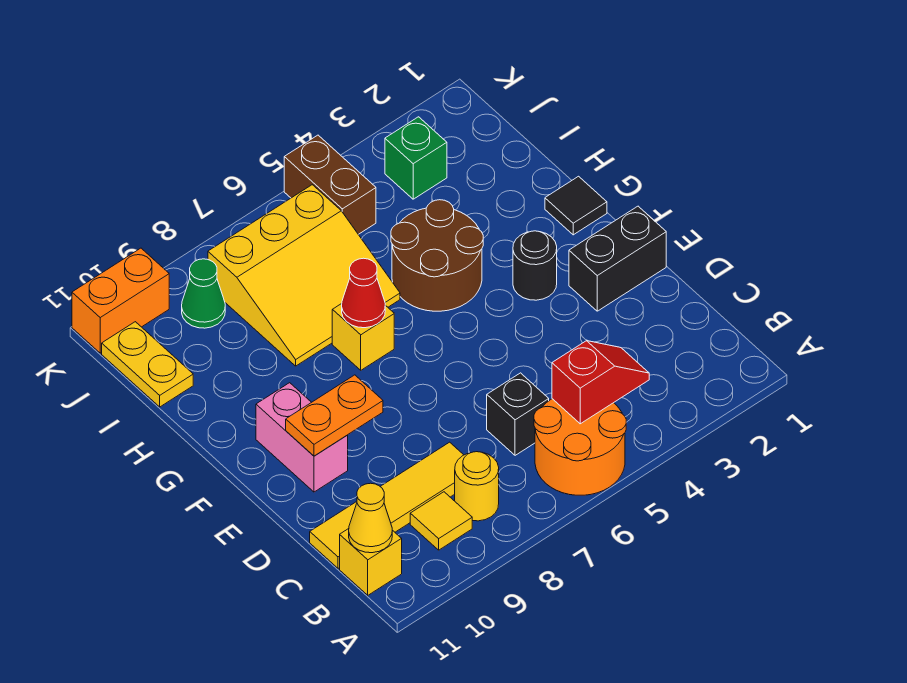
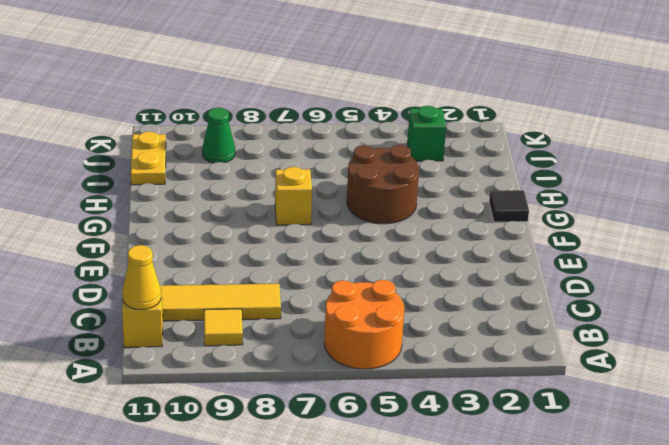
none -> yellow 1x1 round brick [455,452,499,521]
none -> black 1x1 brick [487,373,549,455]
none -> black 1x2 brick [569,206,666,311]

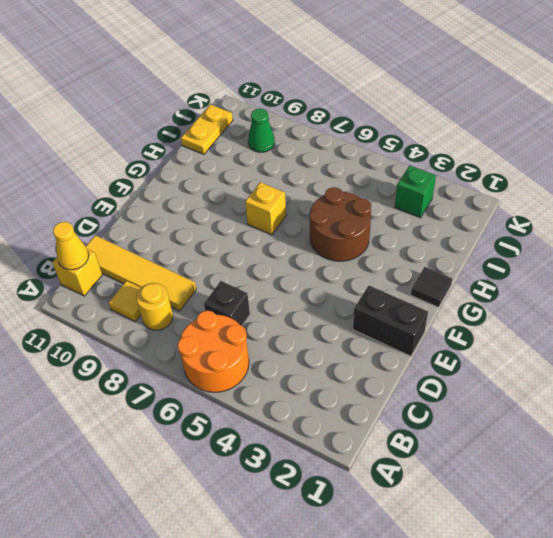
none -> pink 1x2 brick [256,383,348,492]
none -> black 1x1 round brick [513,231,557,300]
none -> yellow 3x3 slope [208,185,400,366]

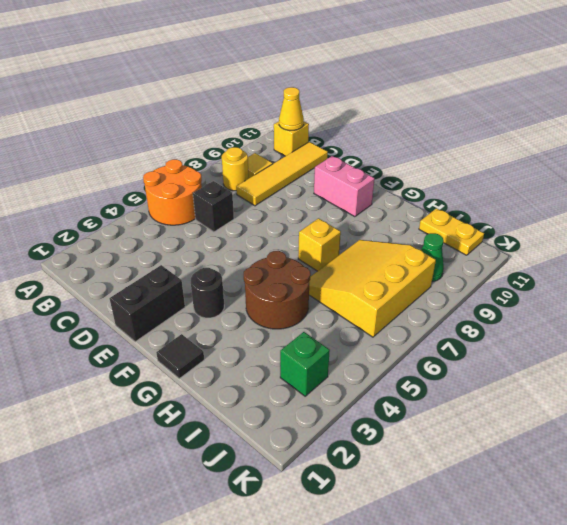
none -> brown 1x2 brick [284,135,376,234]
none -> orange 1x2 brick [72,248,169,353]
none -> red 1x2 slope [552,341,649,424]

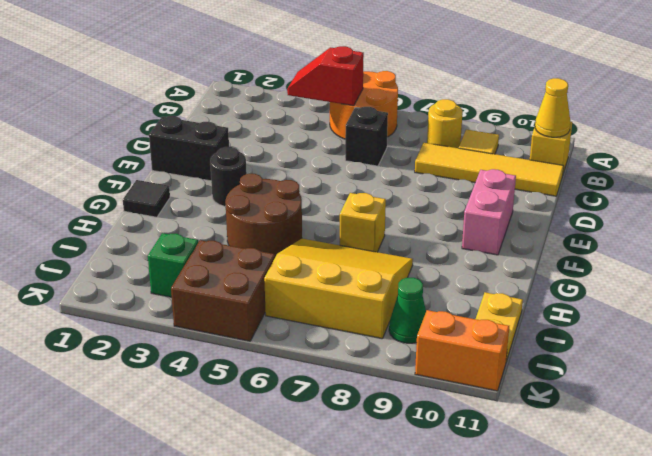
brown 2x2 brick [171,240,275,341] -> brown 1x2 brick [284,135,376,234]
none -> orange 1x2 plate [286,375,383,456]
none -> red 1x1 cone [342,258,385,328]

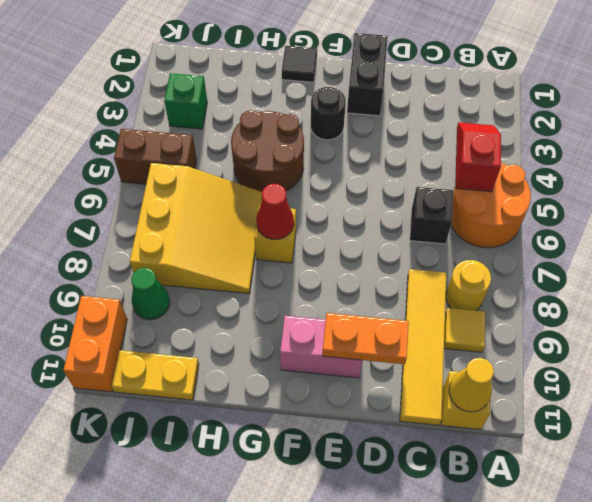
orange 1x2 plate [322,313,409,364] -> orange 1x2 plate turned to [286,375,383,456]

